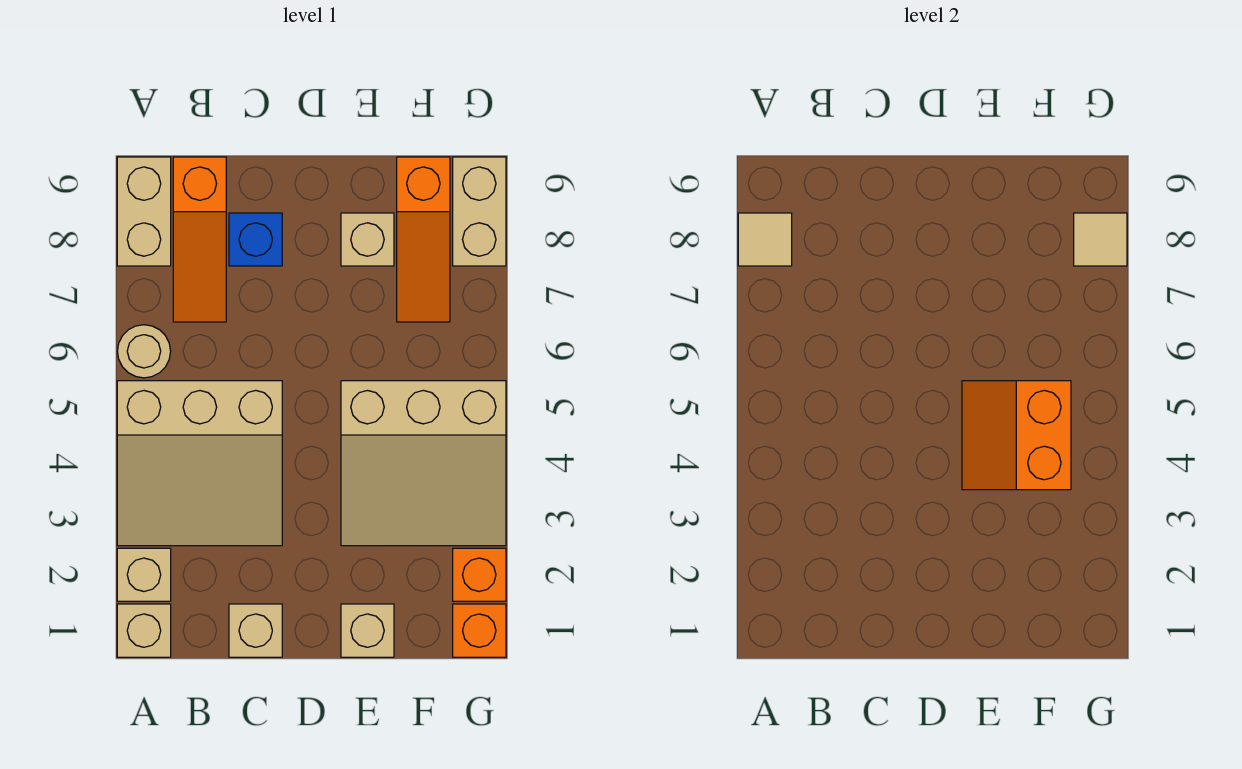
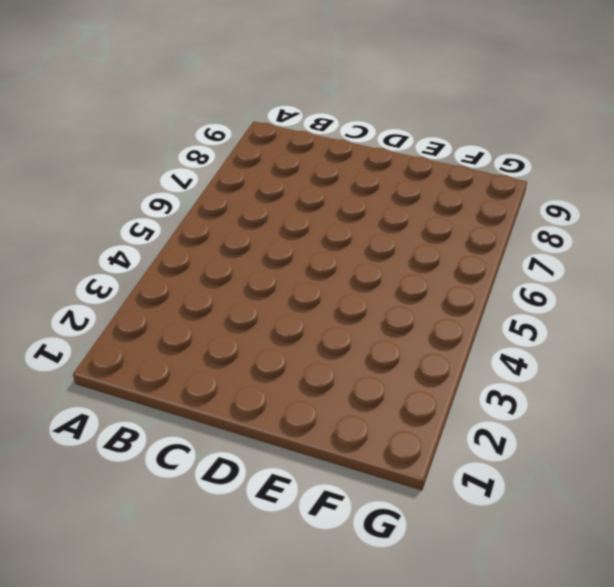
none -> tan 1x1 brick [117,604,171,657]
none -> tan 1x1 brick [117,548,171,601]
none -> tan 3x3 slope [117,381,282,546]

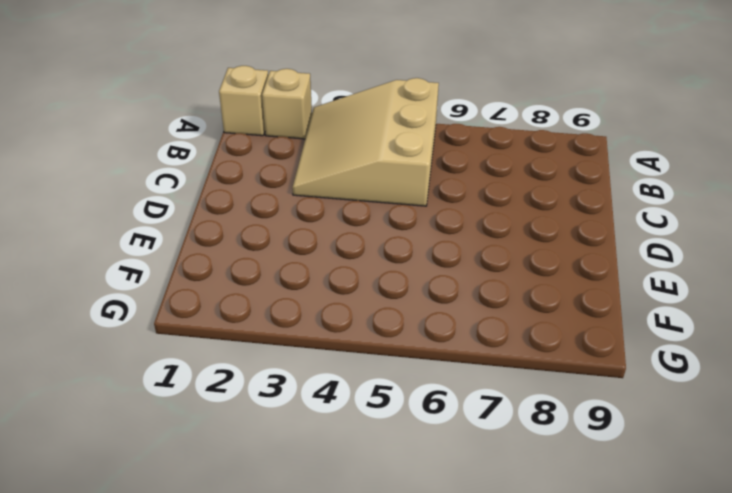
none -> tan 1x1 round brick [117,325,171,378]
none -> tan 1x2 brick [117,157,171,266]
none -> orange 1x3 slope [173,157,226,322]

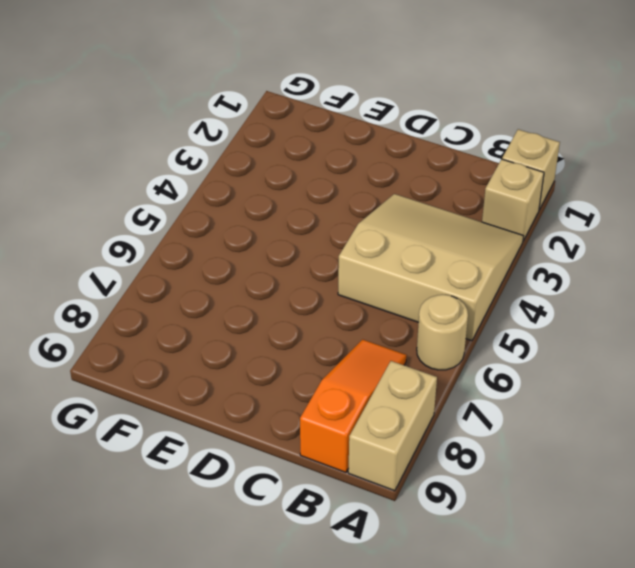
none -> tan 1x1 brick [229,604,282,657]
none -> blue 1x1 brick [229,213,282,266]
none -> tan 1x1 brick [341,604,394,657]

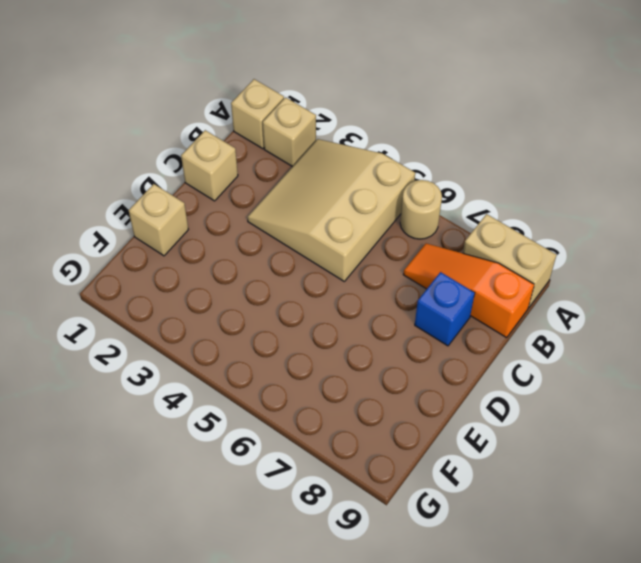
none -> tan 3x3 slope [341,381,506,546]
none -> tan 1x1 brick [341,213,394,266]
none -> orange 1x3 slope [397,157,450,322]

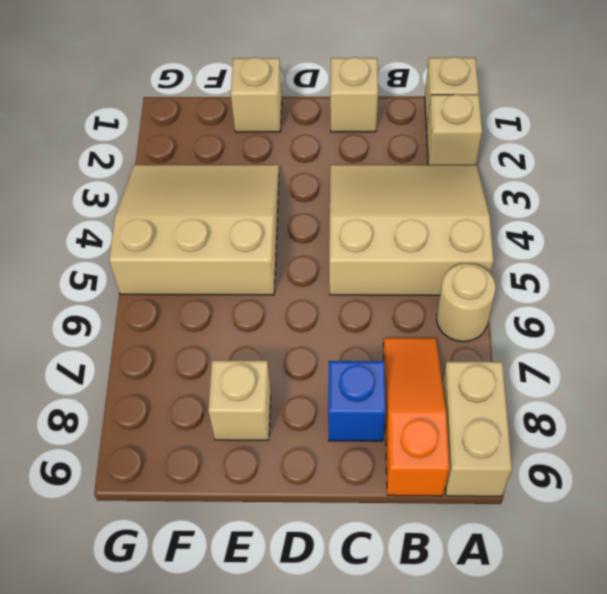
none -> orange 1x3 slope [397,157,450,322]
none -> orange 1x1 brick [453,604,506,657]
none -> orange 1x1 brick [453,548,506,601]

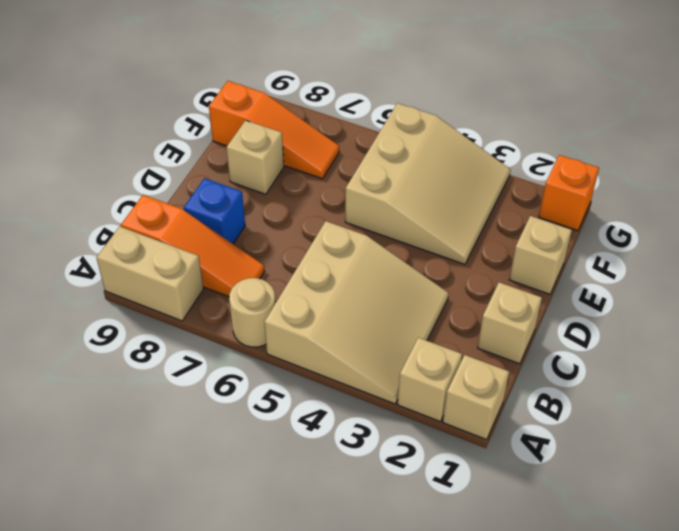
none -> orange 1x1 brick [453,548,506,601]
none -> tan 1x2 brick [453,157,506,266]
none -> tan 1x1 tile [738,213,792,266]

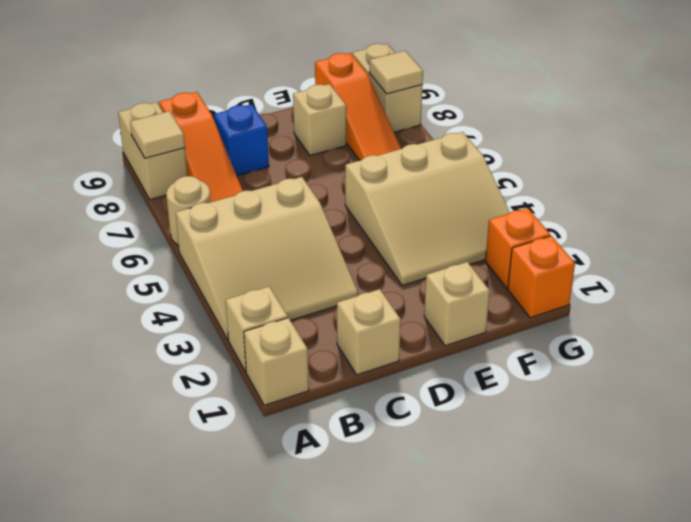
none -> orange 2x2 slope [962,381,1071,490]

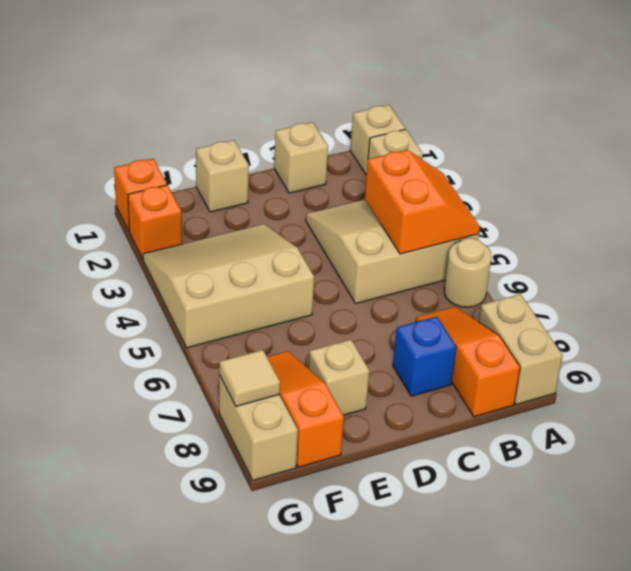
orange 2x2 slope [365,150,480,254] -> orange 2x2 slope moved to [962,381,1071,490]
none -> tan 1x1 tile [738,213,792,266]

